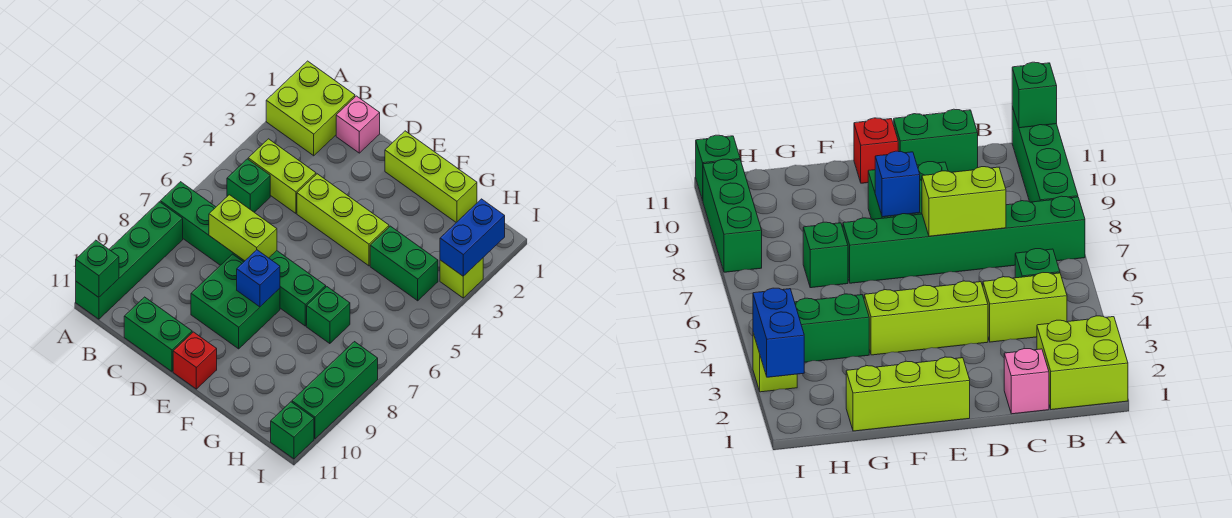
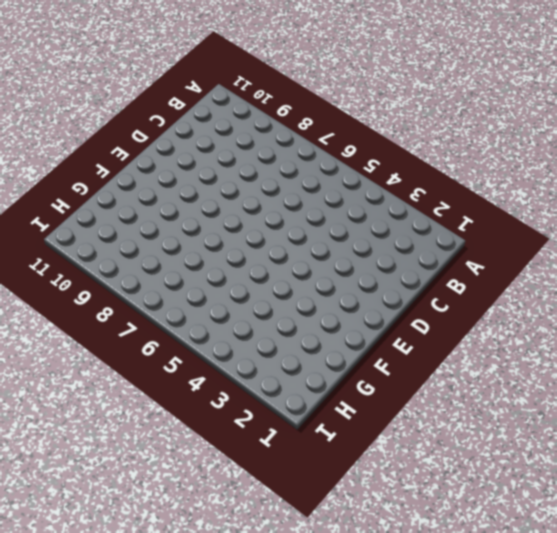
none -> lime 2x2 brick [266,61,355,156]
none -> green 1x6 brick [160,182,326,326]
none -> green 1x4 brick [76,202,183,319]

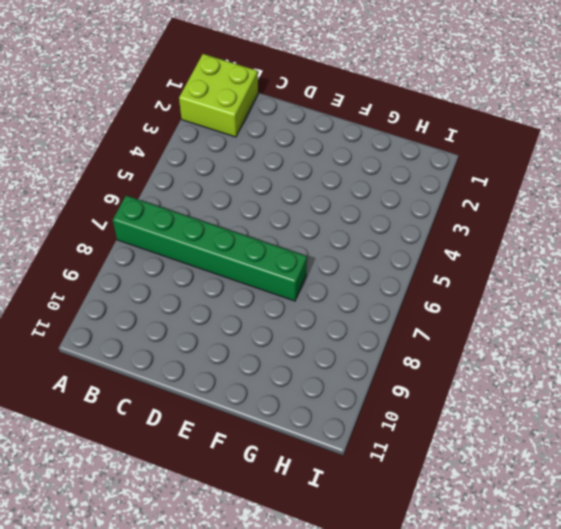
none -> green 1x4 brick [76,202,183,319]
none -> lime 1x2 brick [248,139,316,213]
none -> green 1x1 brick [227,159,270,212]

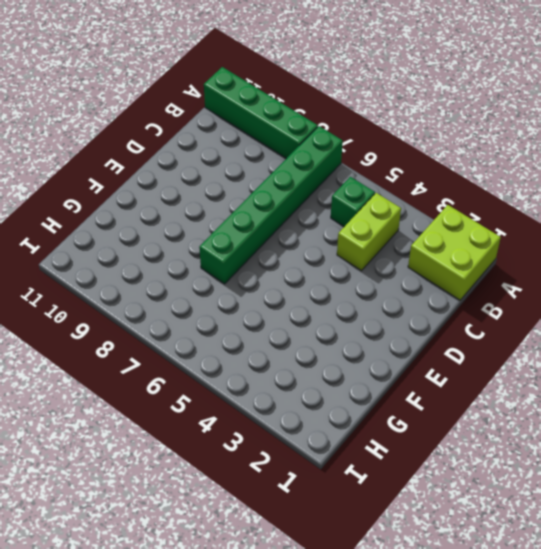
none -> pink 1x1 brick [336,96,380,153]
none -> green 1x2 brick [124,297,192,371]
none -> lime 1x3 brick [297,174,389,266]

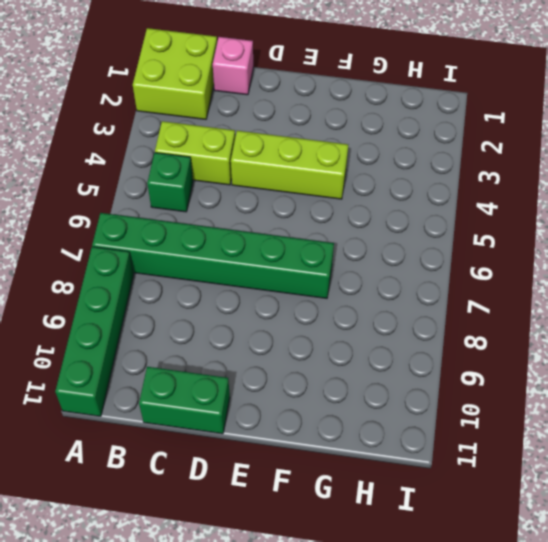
none -> green 2x2 brick [191,254,280,349]
none -> lime 1x3 brick [385,131,477,222]
none -> red 1x1 brick [173,332,217,389]

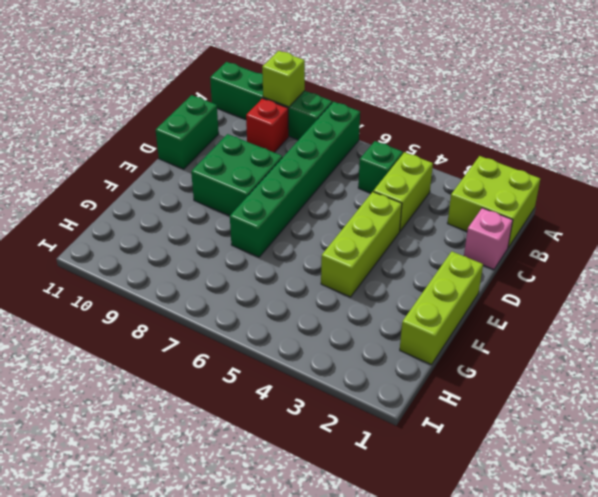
lime 1x1 brick [262,51,305,107] -> lime 1x1 brick moved to [440,258,483,298]
red 1x1 brick [246,98,289,153] -> red 1x1 brick moved to [173,332,217,389]
none -> green 1x2 brick [370,226,438,301]
none -> green 1x1 brick [307,287,350,344]
none -> green 1x3 brick [292,342,378,439]

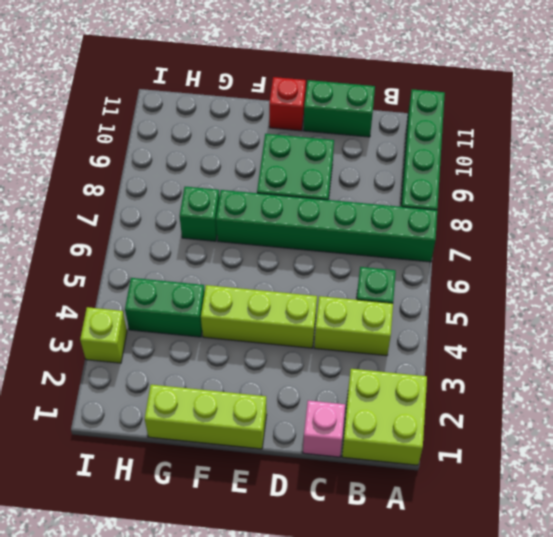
none -> green 1x3 brick [292,342,378,439]
none -> green 1x1 brick [271,402,314,459]
none -> green 1x1 brick [76,240,119,297]

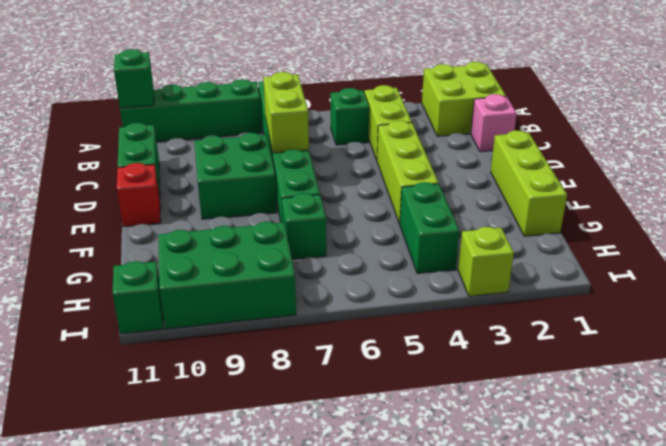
green 2x3 brick [158,222,296,329] -> green 1x3 brick [292,342,378,439]
none -> blue 1x1 brick [237,250,280,307]
none -> blue 1x2 brick [440,199,505,276]

